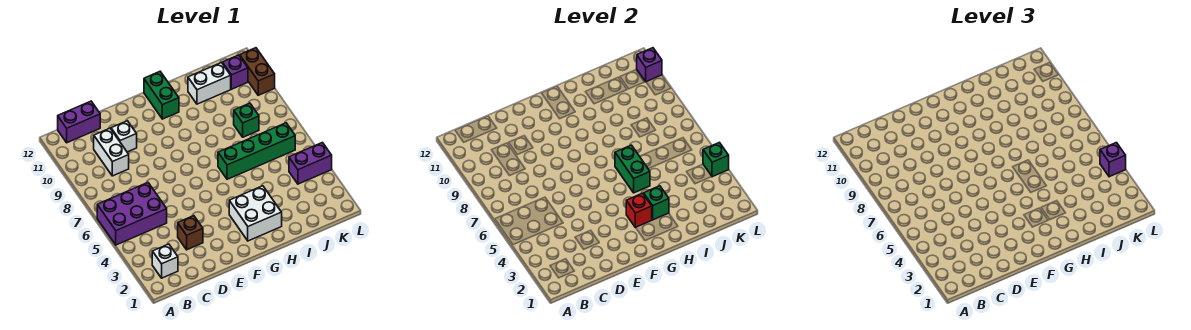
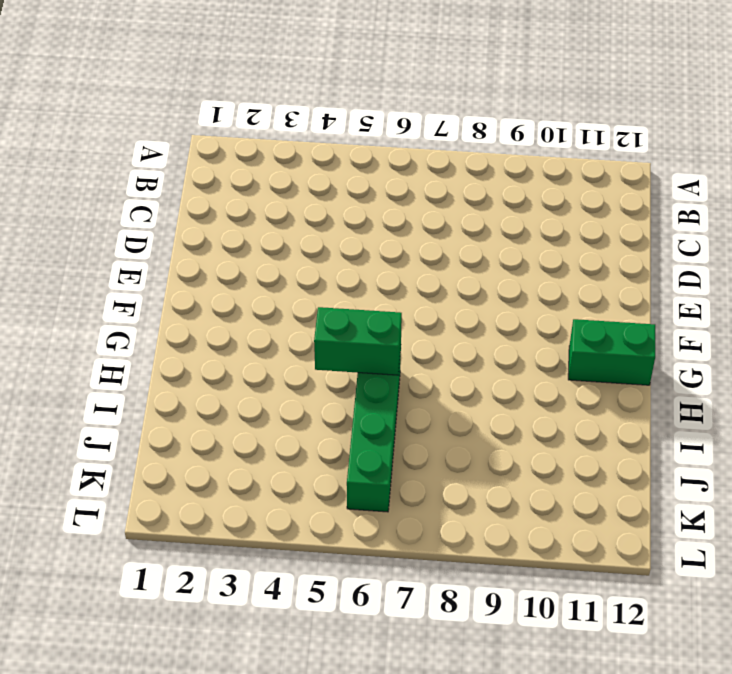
none -> purple 2x3 brick [97,183,167,245]
none -> white 1x1 brick [152,244,178,278]
none -> purple 1x2 brick [58,101,100,143]

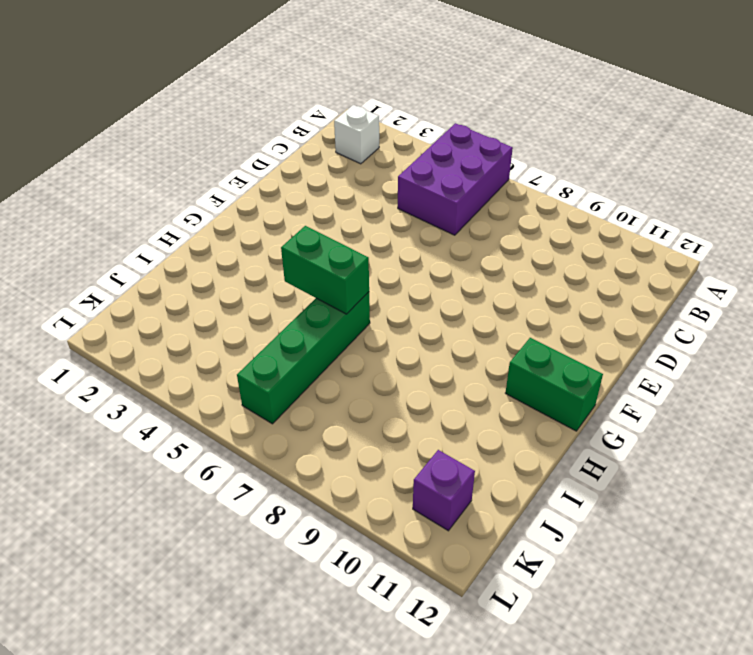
none -> purple 1x2 brick [58,101,100,143]
none -> white 1x2 brick [94,128,129,176]
none -> brown 1x1 brick [178,216,203,250]

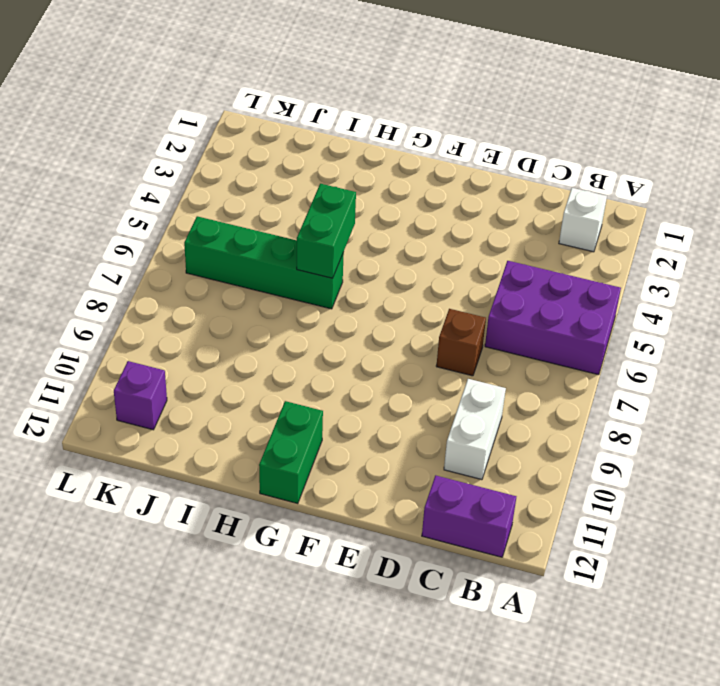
brown 1x1 brick [436,309,486,376] -> brown 1x1 brick moved to [178,216,203,250]
none -> white 1x1 brick [111,121,137,152]
none -> white 2x2 brick [229,186,282,241]
none -> white 1x2 brick [188,63,231,104]

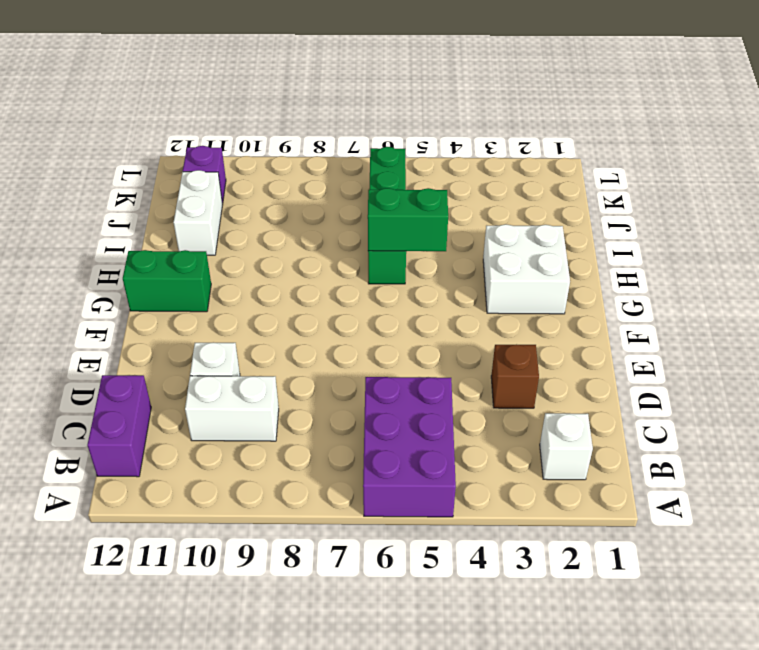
none -> green 1x1 brick [234,103,259,137]
none -> purple 1x2 brick [289,143,332,184]
none -> brown 1x2 brick [240,48,275,95]

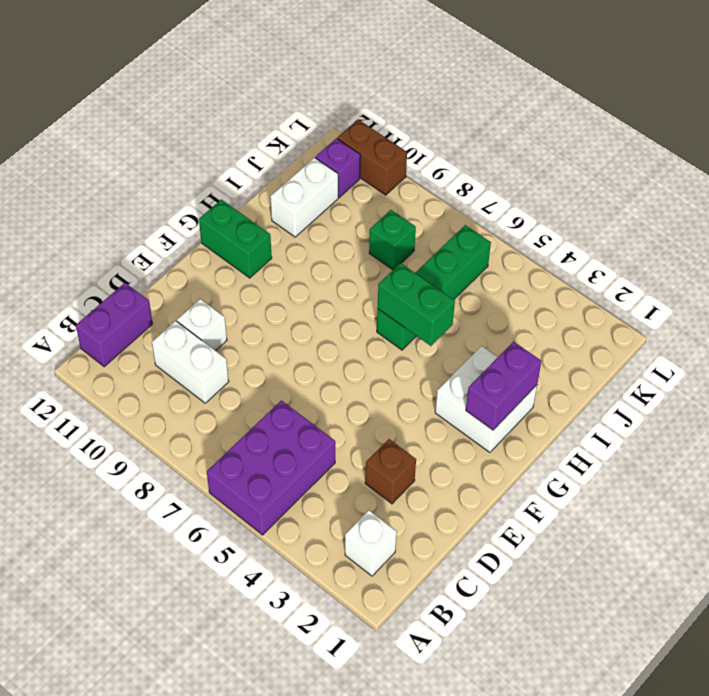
purple 1x2 brick [466,342,541,430] -> purple 1x2 brick moved to [289,143,332,184]
none -> red 1x1 brick [626,193,652,228]
none -> green 1x1 brick [644,186,669,220]
none -> green 1x1 brick [703,143,729,177]

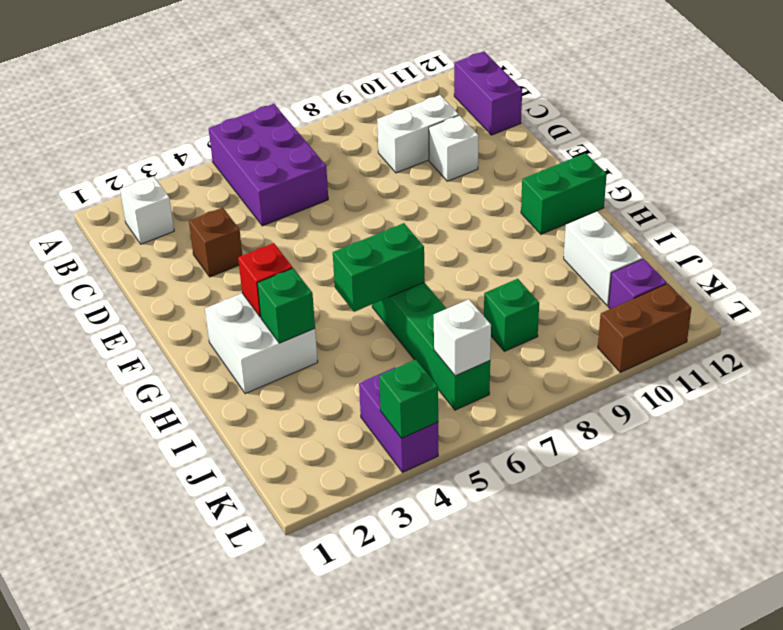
white 1x1 brick [434,299,491,376] -> none
none -> purple 1x1 brick [637,48,662,82]
none -> purple 1x1 brick [1100,143,1126,177]

